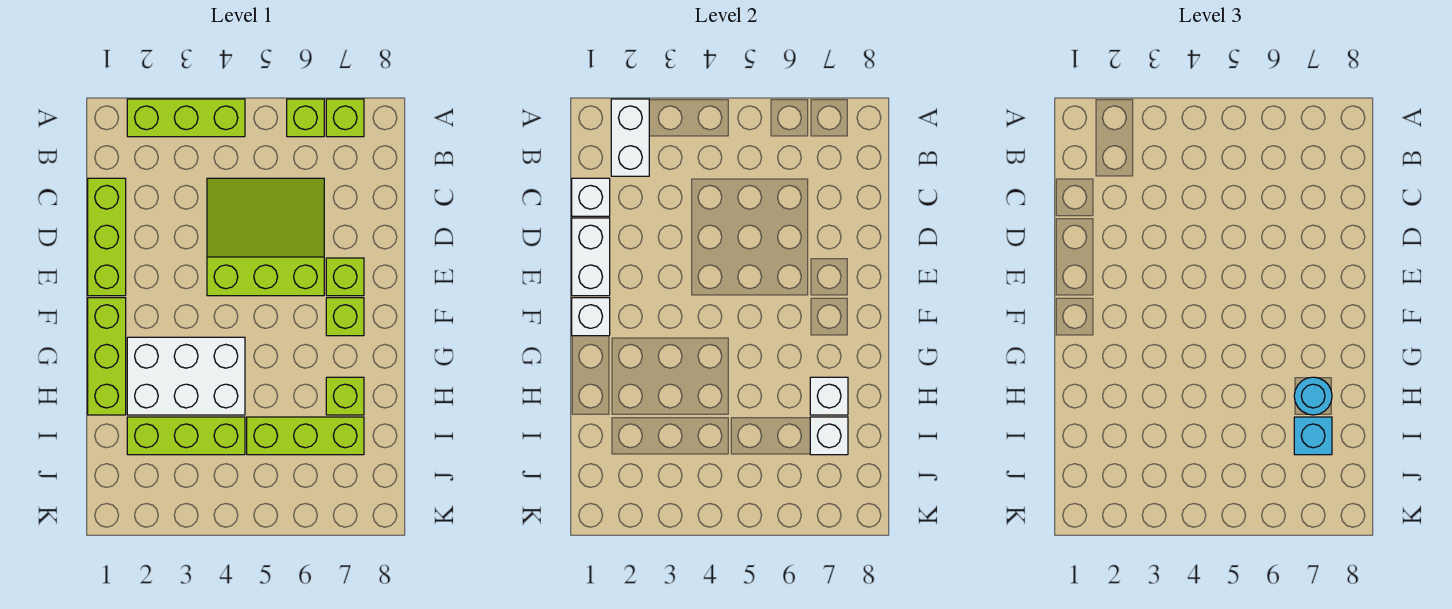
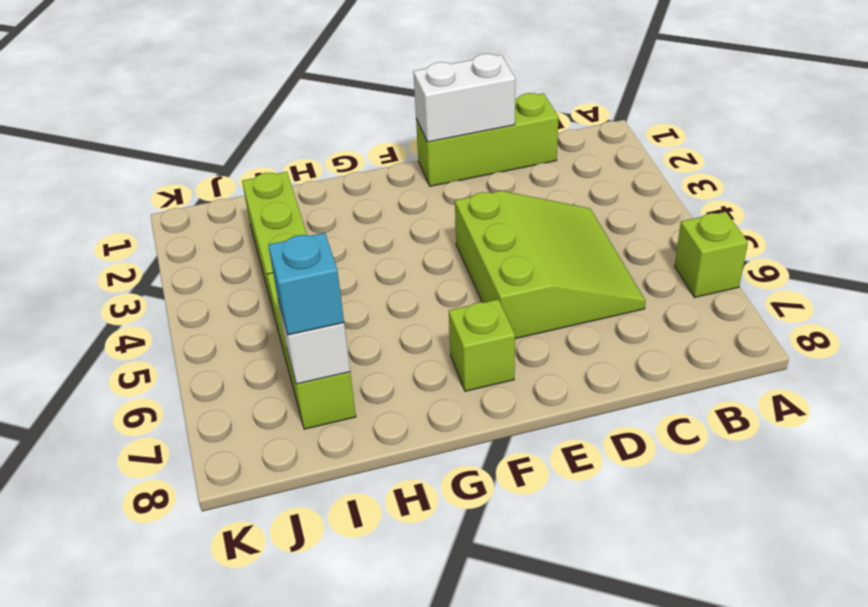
none -> lime 1x3 brick [127,99,245,137]
none -> lime 1x1 brick [326,99,364,137]
none -> lime 1x1 brick [326,258,364,296]

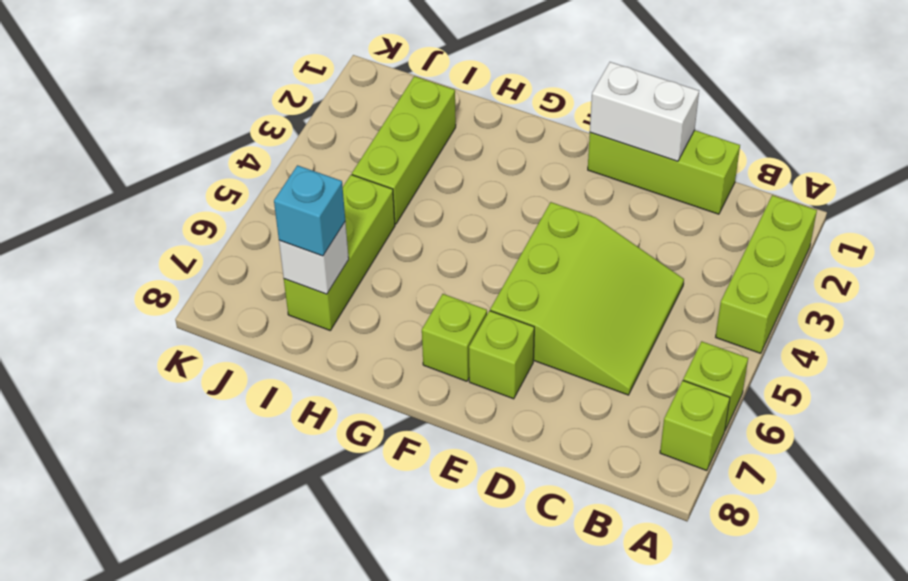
none -> lime 1x3 brick [88,298,126,415]
none -> white 2x3 brick [127,337,245,415]
none -> lime 1x1 brick [326,377,364,415]

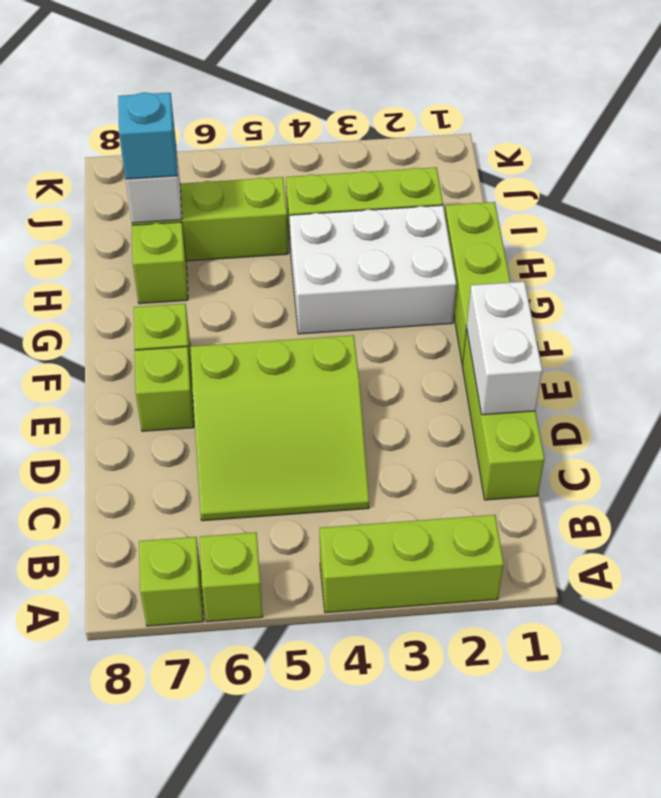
none -> white 1x2 brick [611,99,649,176]
none -> white 1x1 brick [572,178,610,216]
none -> white 1x1 brick [572,298,610,336]

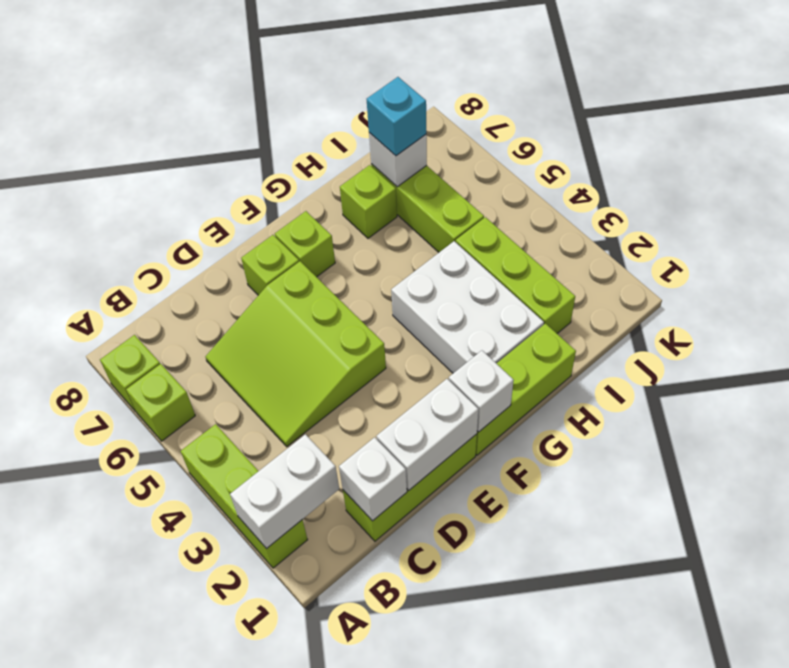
none -> white 1x1 brick [810,377,848,415]
none -> cyan 1x1 round brick [1294,377,1332,415]

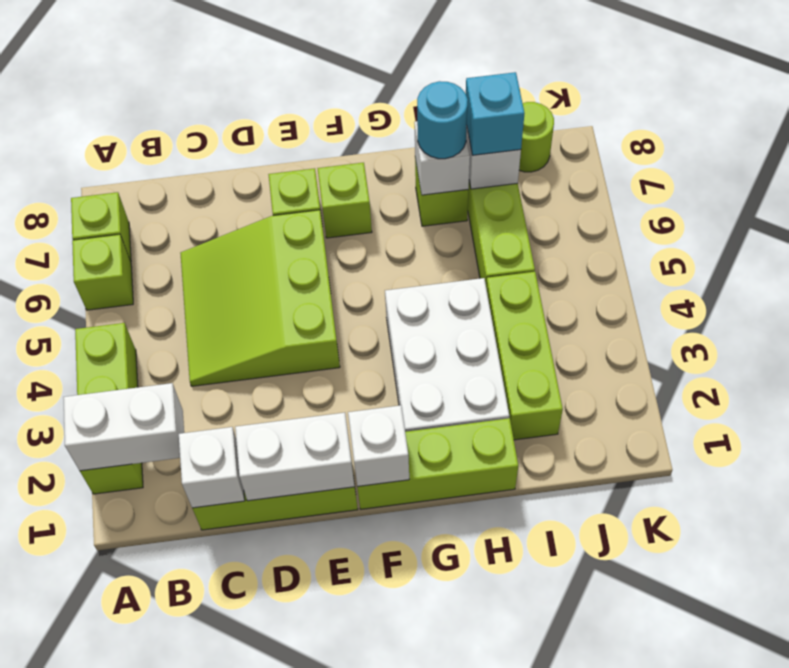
lime 1x1 round brick [519,102,554,172] -> none

